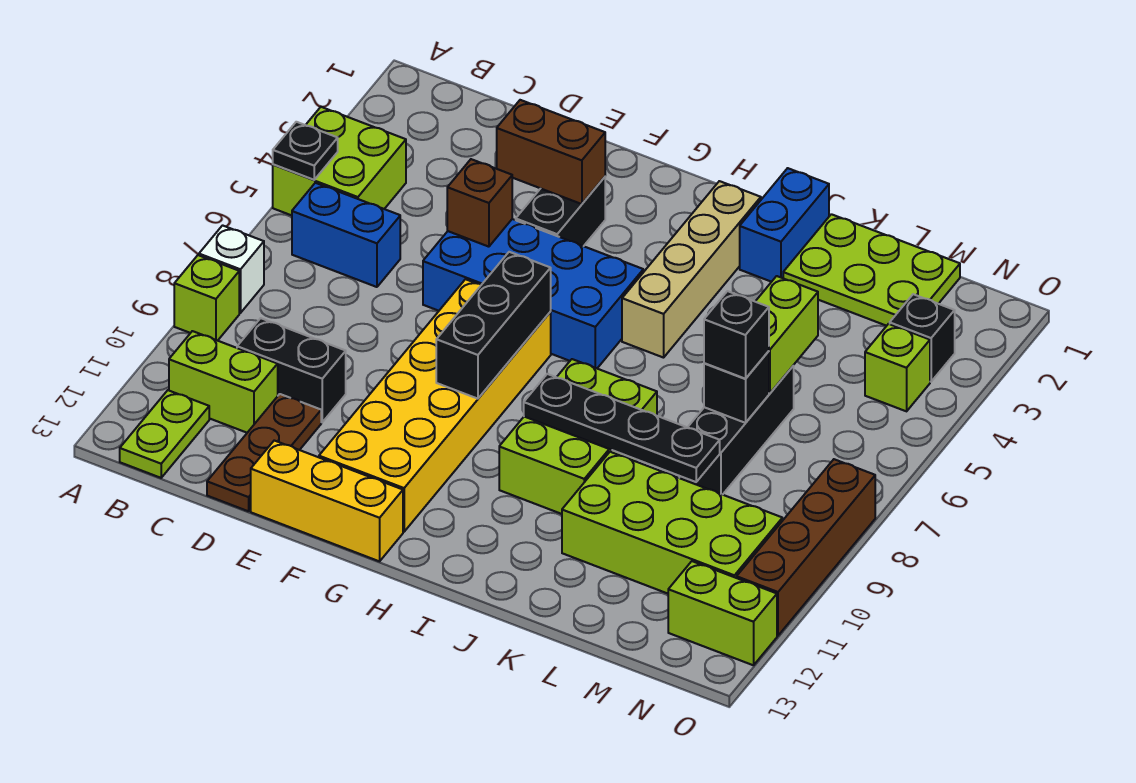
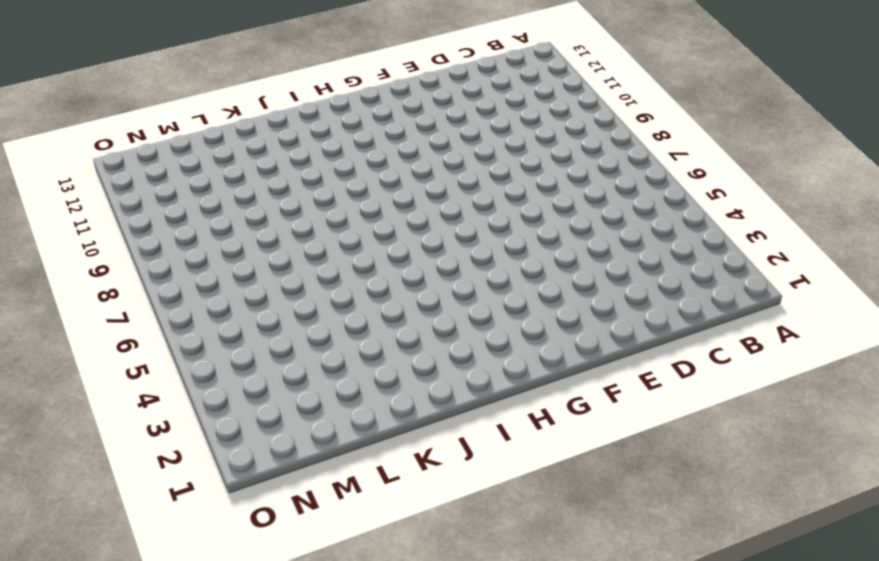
none -> lime 2x2 brick [273,107,406,215]
none -> white 1x1 brick [199,225,264,313]
none -> lime 1x1 brick [174,255,239,341]
none -> blue 1x2 brick [292,183,400,287]

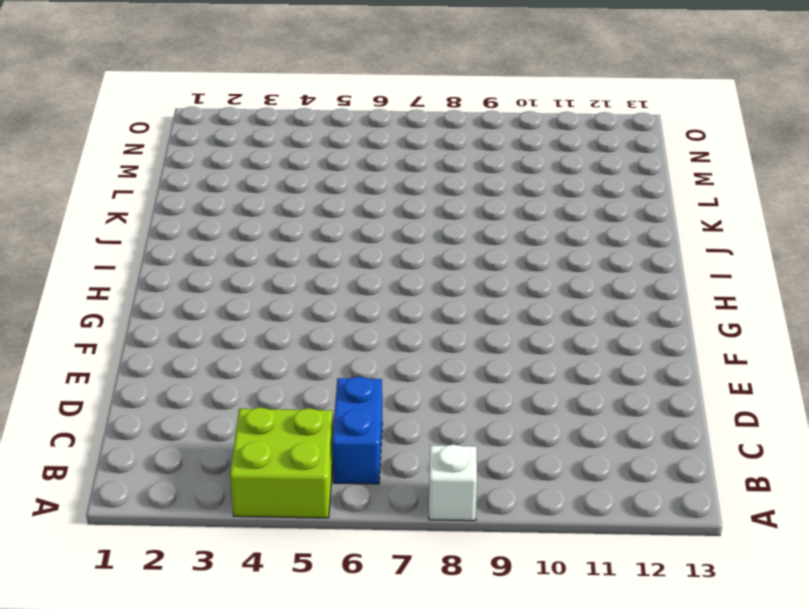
none -> lime 1x1 brick [174,255,239,341]
none -> lime 1x2 brick [169,331,278,433]
none -> lime 1x2 plate [120,390,209,478]
none -> black 1x2 brick [237,318,346,422]

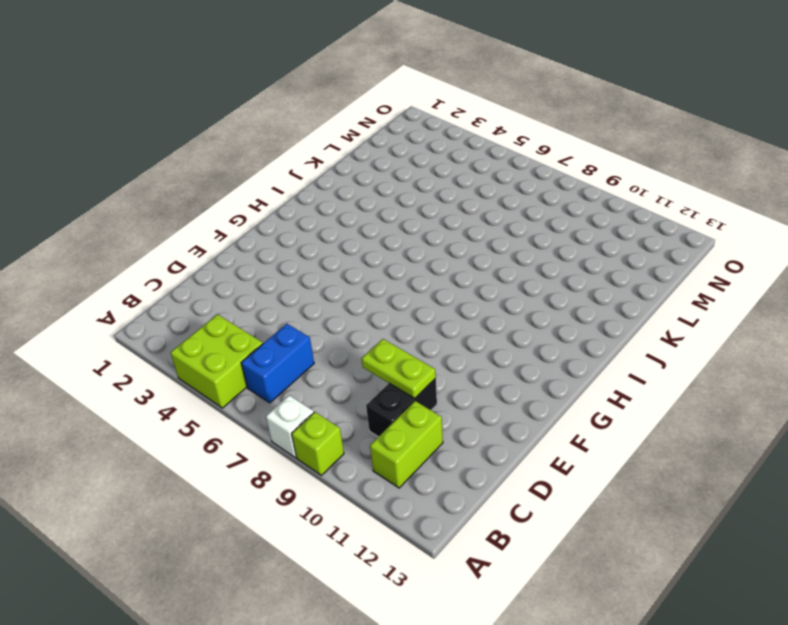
lime 1x2 plate [362,339,436,398] -> lime 1x2 plate moved to [120,390,209,478]
none -> brown 1x3 plate [207,394,321,511]
none -> blue 2x4 brick [423,219,643,368]
none -> yellow 1x3 brick [251,441,403,561]
none -> black 1x2 brick [516,177,605,246]

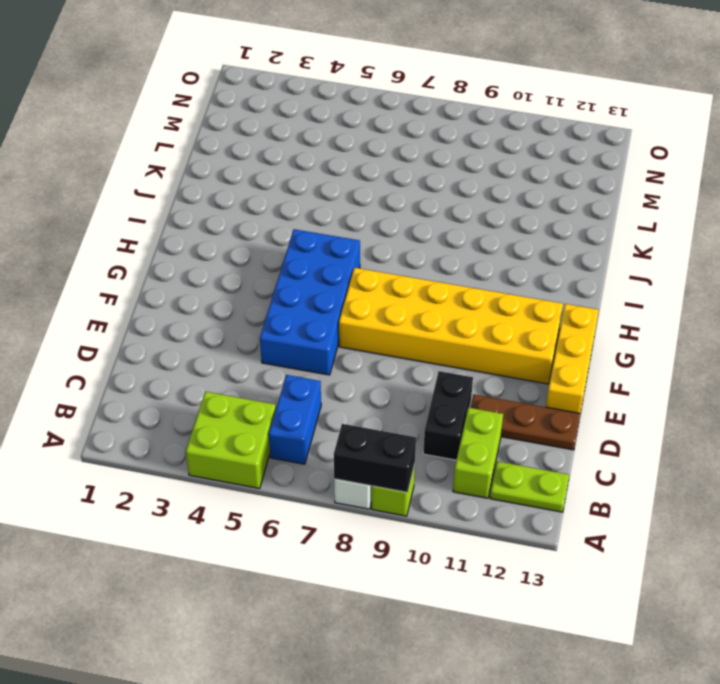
black 1x2 brick [334,424,416,492] -> black 1x2 brick moved to [516,177,605,246]
none -> tan 1x4 brick [622,181,761,358]
none -> lime 2x3 brick [499,359,657,514]
none -> blue 1x2 brick [740,168,829,282]
none -> lime 2x3 plate [783,214,960,326]

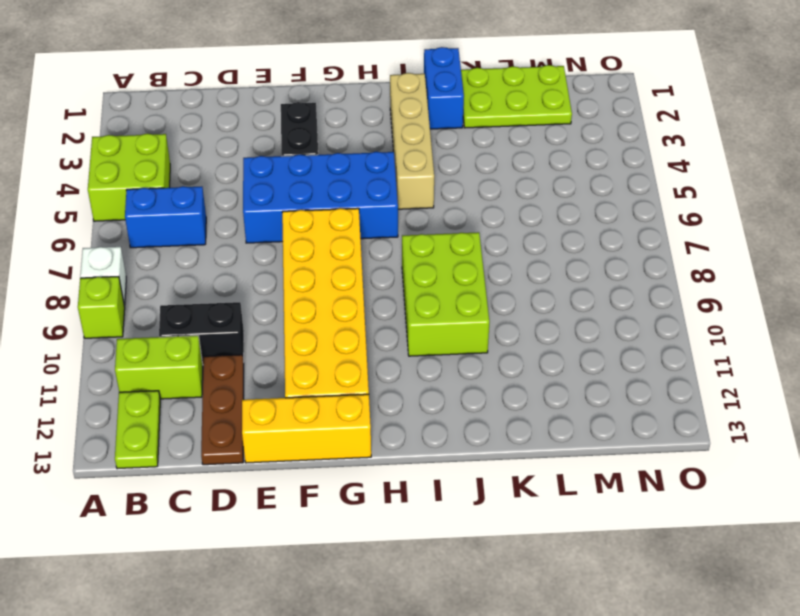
none -> lime 2x4 brick [562,452,782,594]
none -> black 1x3 brick [679,366,794,495]
none -> black 1x1 brick [890,294,955,382]
none -> lime 1x1 brick [865,324,930,411]

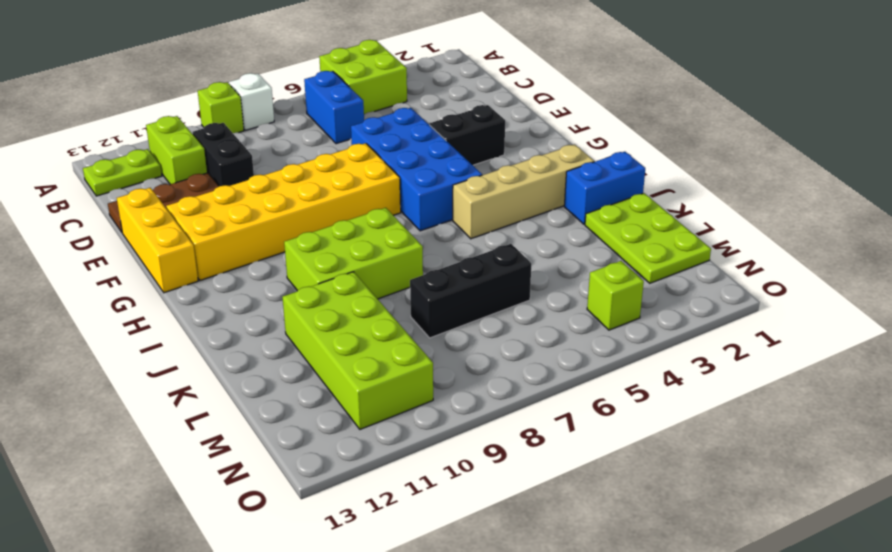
none -> black 1x1 brick [890,294,955,382]
none -> lime 1x2 brick [668,561,777,665]
none -> brown 1x4 brick [737,459,875,636]
none -> black 1x1 plate [273,122,338,180]

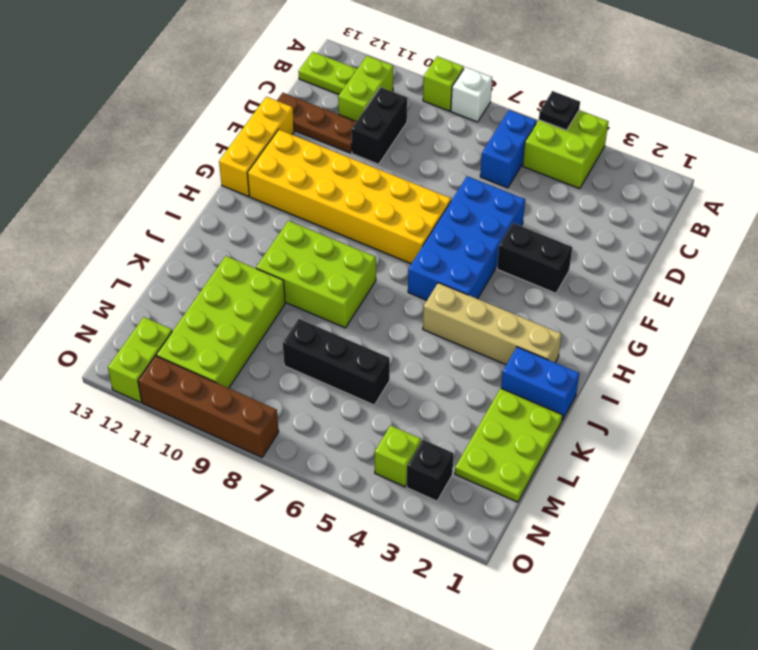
none -> brown 1x2 brick [497,100,605,204]
none -> brown 1x1 brick [447,159,512,247]
none -> black 1x3 brick [436,252,551,399]
none -> black 1x4 plate [524,374,720,482]

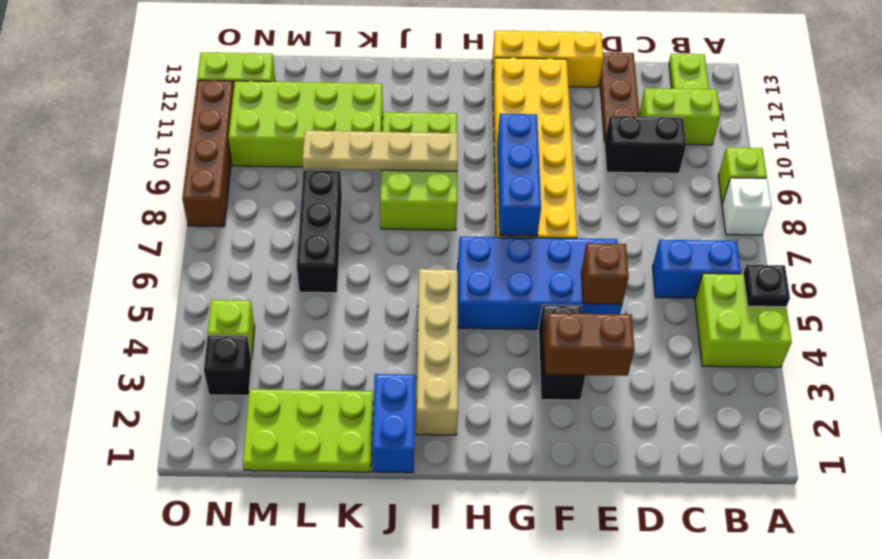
blue 1x3 brick [497,114,541,236] -> black 1x3 brick [436,252,551,399]
tan 1x4 plate [303,131,458,171] -> black 1x4 plate [524,374,720,482]
none -> lime 1x2 brick [755,276,818,393]
none -> black 1x1 brick [704,351,769,423]
none -> black 1x1 brick [704,291,769,379]

